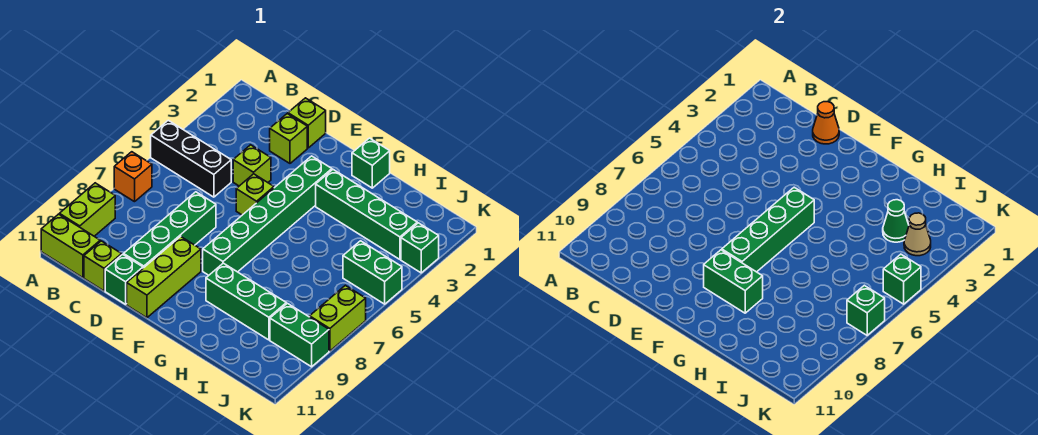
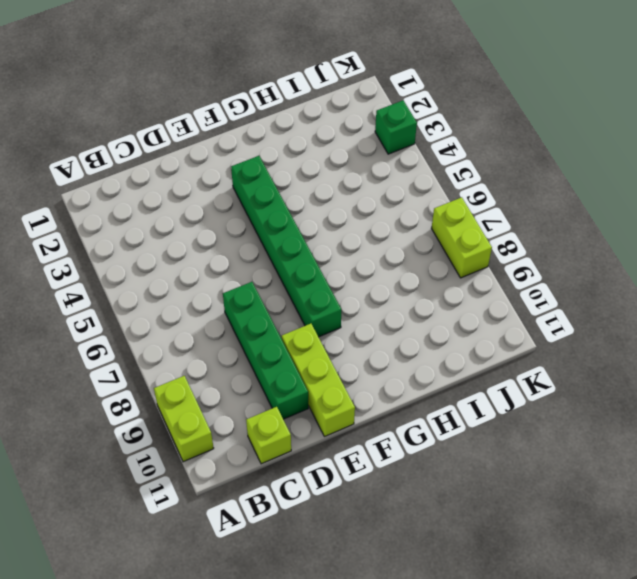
none -> black 1x3 brick [151,120,231,197]
none -> orange 1x1 brick [114,152,152,202]
none -> lime 1x2 brick [41,214,100,278]

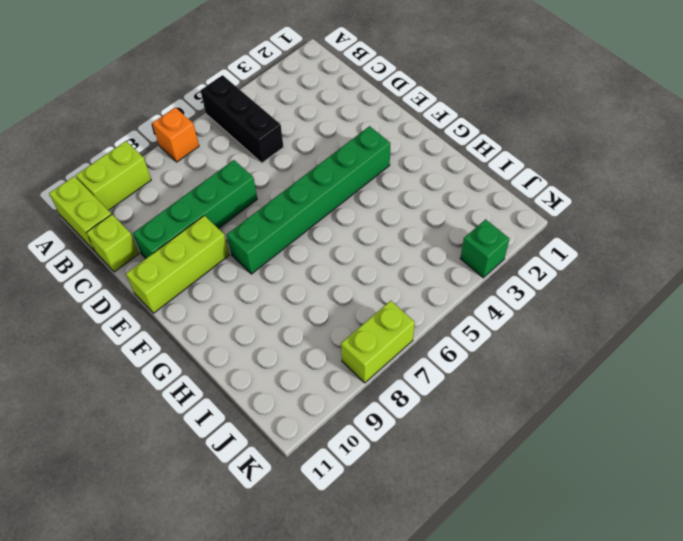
none -> lime 1x1 brick [288,98,326,148]
none -> lime 1x1 brick [270,114,307,163]
none -> lime 1x1 brick [233,145,271,186]

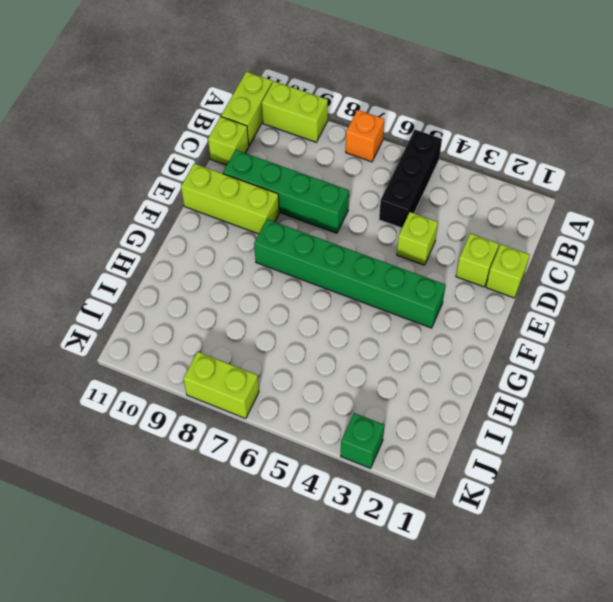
none -> green 1x1 brick [105,254,143,304]
none -> lime 1x1 brick [236,174,274,215]
none -> green 1x1 brick [352,138,390,188]

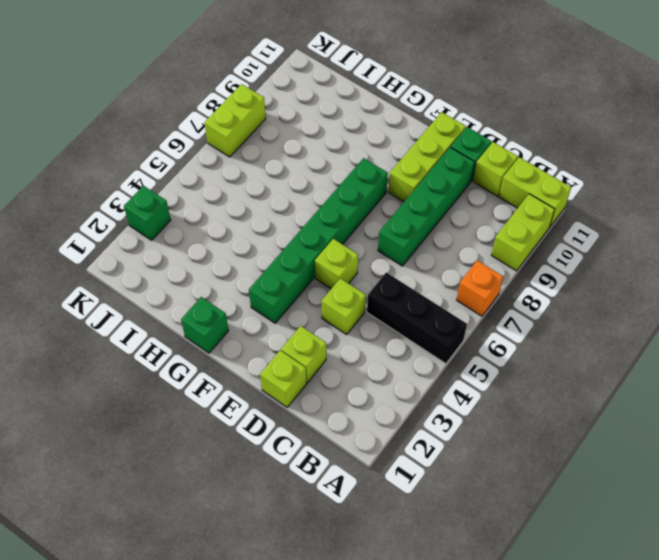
none -> green 1x4 brick [316,170,417,259]
none -> green 1x3 brick [206,263,286,340]
none -> green 1x2 brick [343,241,402,304]

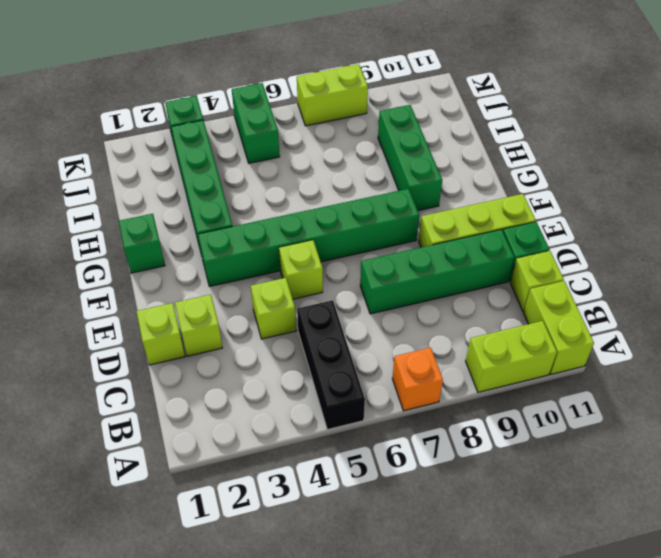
none -> green 1x2 brick [270,303,329,367]
none -> orange 1x1 cone [813,102,839,144]
none -> green 1x4 brick [722,187,814,272]

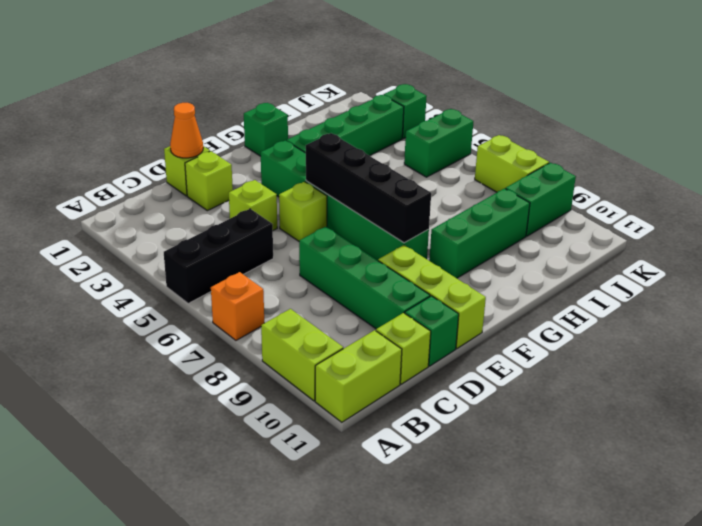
black 1x4 brick [306,133,431,243] -> green 1x4 brick [722,187,814,272]
none -> green 1x2 brick [704,250,763,313]
none -> green 1x1 cone [883,200,909,242]
none -> tan 1x1 cone [904,213,931,256]

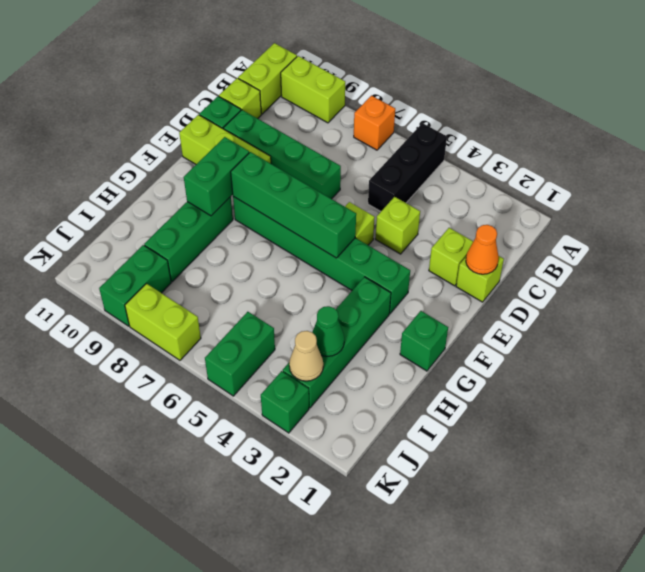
none -> green 1x1 brick [883,254,921,304]
none -> green 1x1 brick [847,285,885,335]

